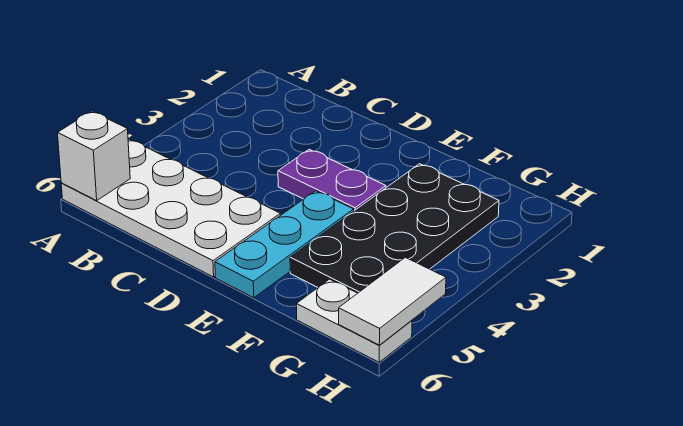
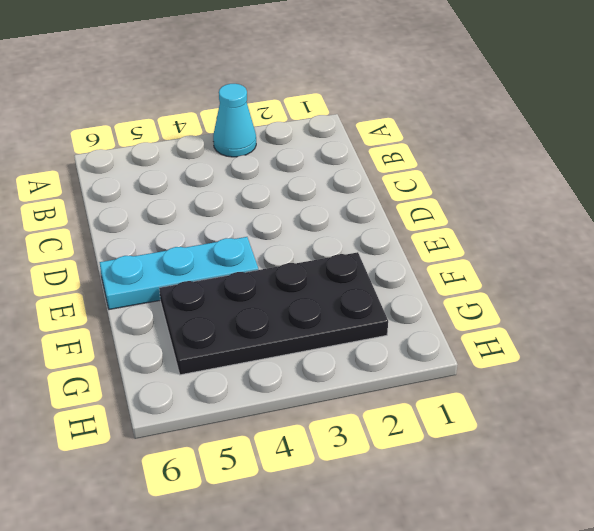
cyan 1x1 cone [213,84,256,157] -> none
none -> white 2x4 plate [61,139,280,277]
none -> purple 1x2 plate [278,149,386,211]

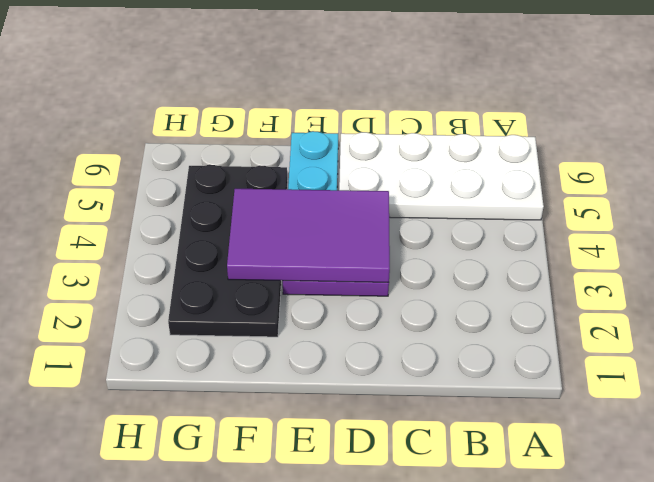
purple 2x3 tile [227,189,390,282] -> none
none -> white 1x2 plate [297,279,412,362]
none -> white 1x1 brick [58,111,130,201]

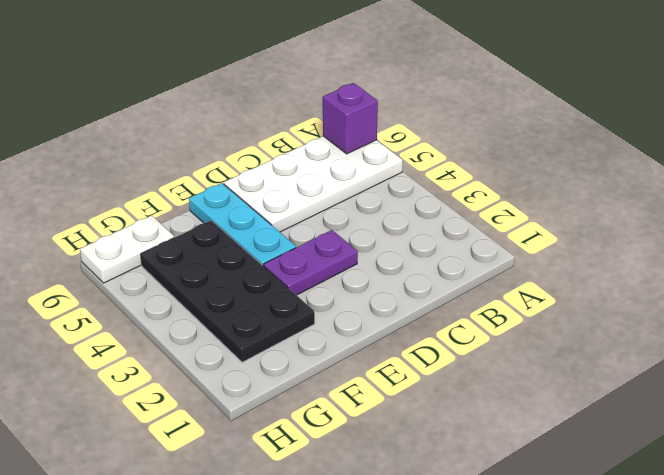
purple 1x1 brick [323,83,378,154] -> white 1x1 brick [58,111,130,201]
none -> white 1x2 tile [339,257,446,345]

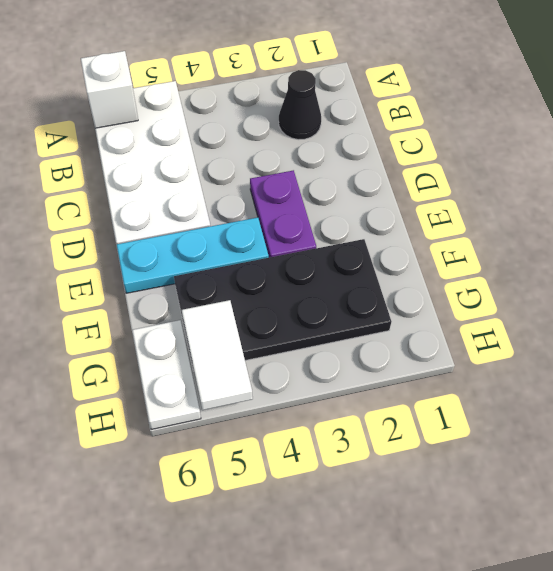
black 1x1 cone [279,70,321,140] -> none
white 1x2 tile [182,300,253,410] -> white 1x2 tile turned to [339,257,446,345]

